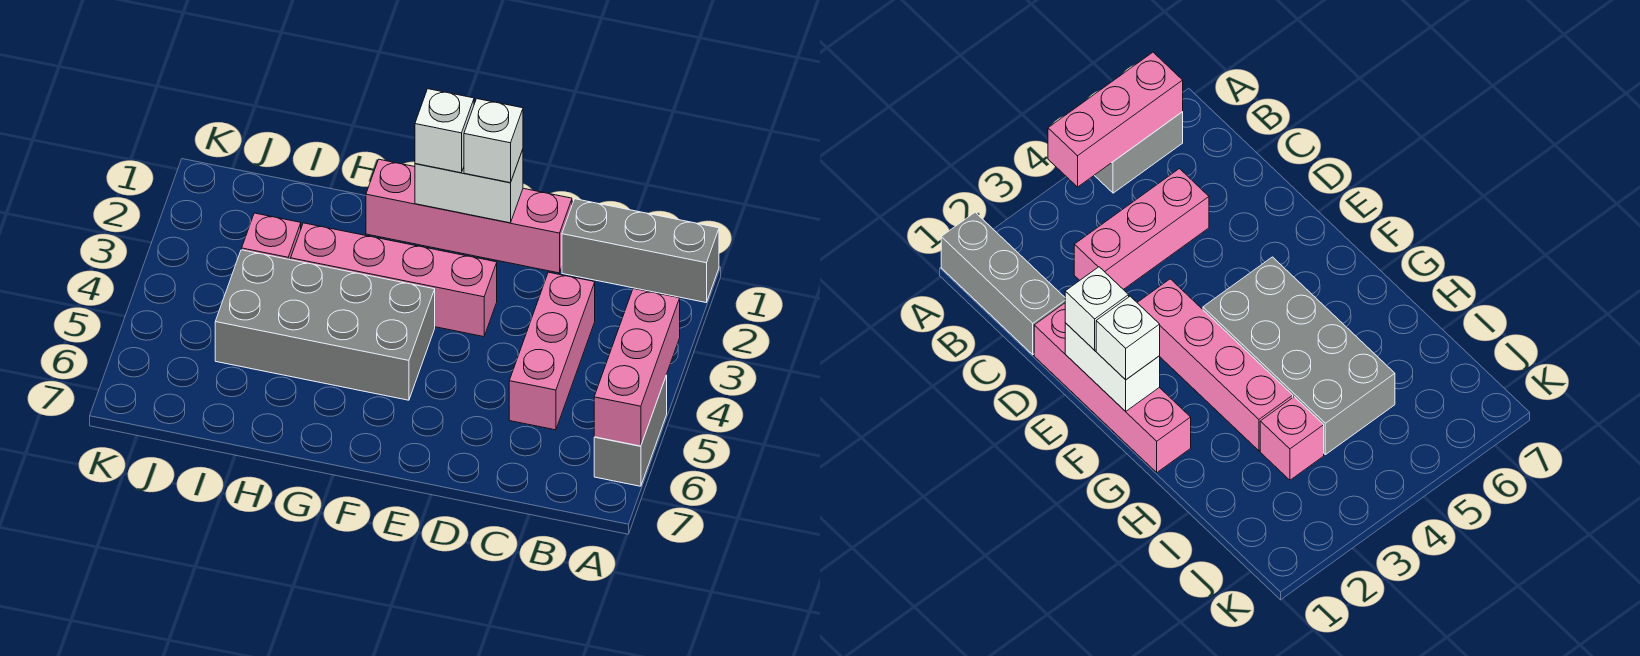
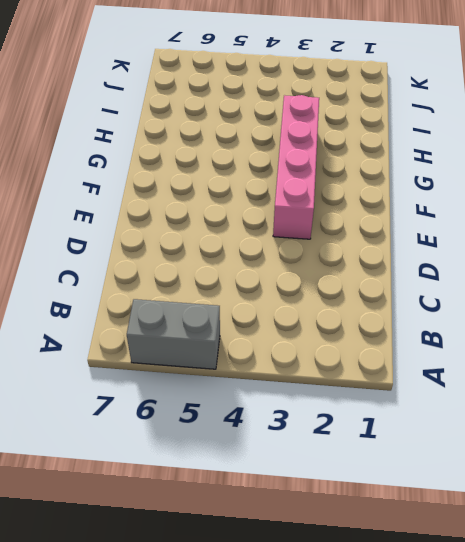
none -> grey 1x3 brick [562,199,719,302]
none -> pink 1x3 brick [509,272,595,430]

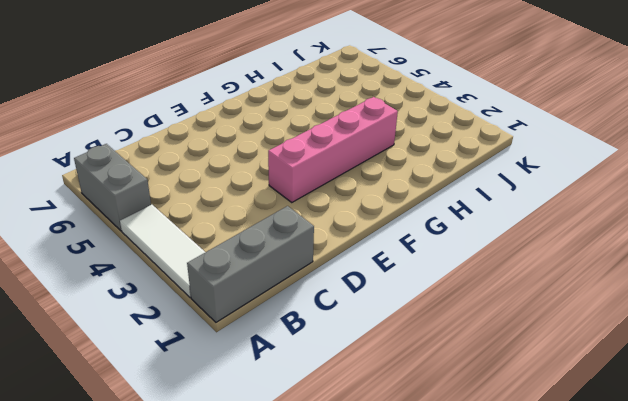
white 1x3 tile [120,205,205,297] -> none
none -> pink 1x3 brick [509,272,595,430]
none -> pink 1x4 brick [366,159,572,273]

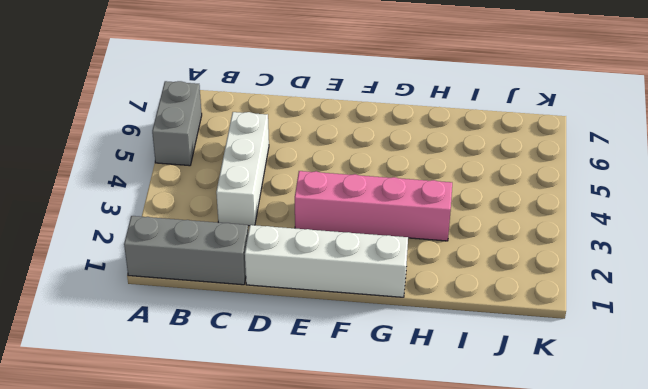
white 1x3 brick [216,112,269,226] -> pink 1x3 brick [509,272,595,430]
white 1x4 brick [245,225,408,297] -> pink 1x4 brick [366,159,572,273]
none -> grey 2x4 brick [215,250,435,400]
none -> pink 1x1 brick [242,213,301,260]

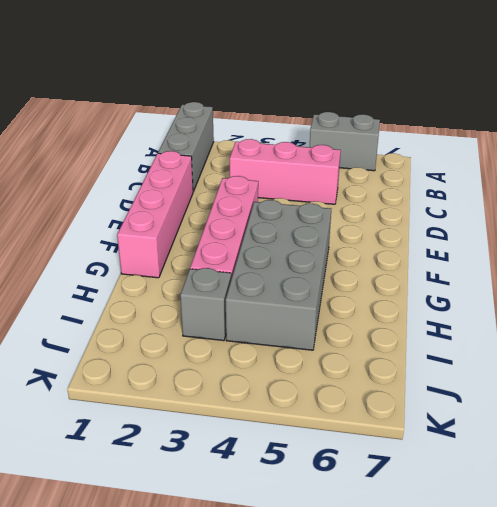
grey 1x1 brick [180,268,231,341] -> pink 1x1 brick [242,213,301,260]
none -> pink 1x3 brick [594,289,680,446]
none -> white 1x2 brick [415,149,523,223]

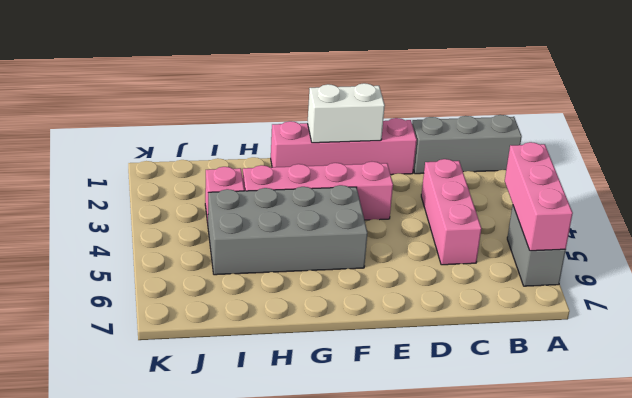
none -> white 1x1 brick [464,99,523,183]
none -> white 1x1 brick [415,89,474,173]

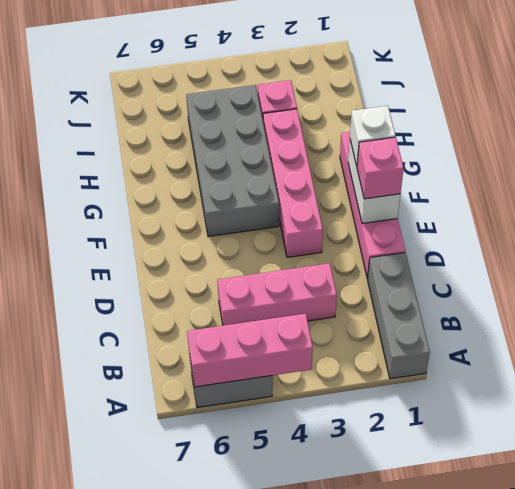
pink 1x1 brick [357,137,404,199] -> white 1x1 brick [464,99,523,183]

